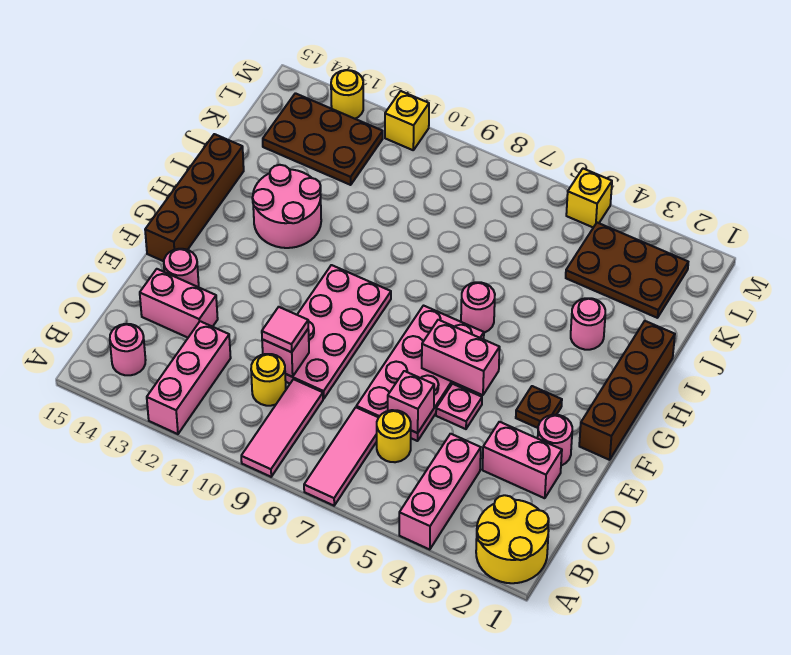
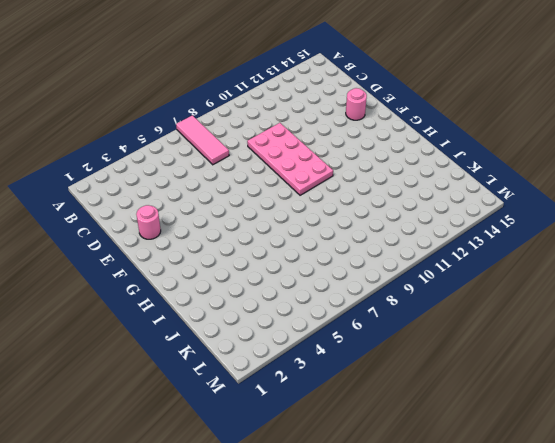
none -> yellow 2x2 round brick [476,495,549,583]
none -> pink 1x3 brick [399,434,481,550]
none -> pink 1x3 tile [241,379,323,477]
none -> pink 1x3 brick [147,321,231,434]

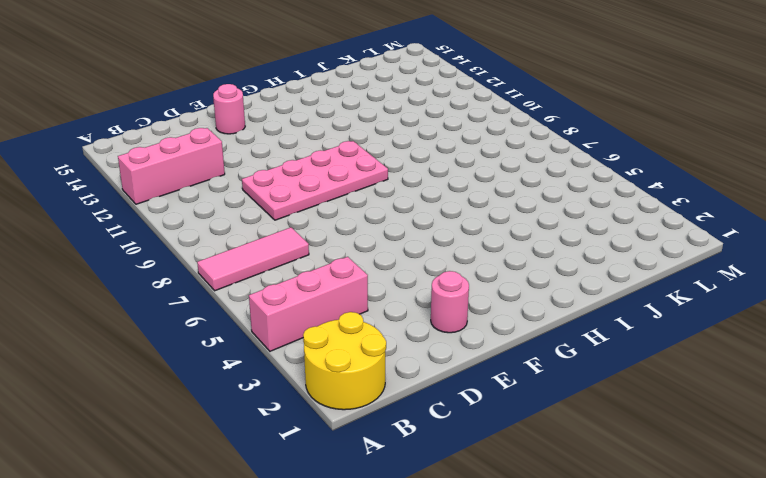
none -> pink 1x3 tile [241,379,323,477]
none -> pink 1x1 round brick [110,324,146,375]
none -> yellow 1x1 round brick [377,410,411,462]
none -> yellow 1x1 round brick [251,354,286,406]

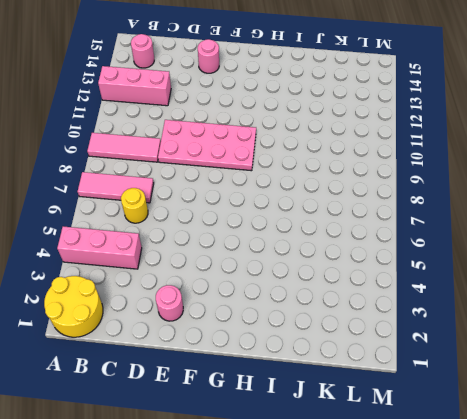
none -> yellow 1x1 round brick [251,354,286,406]
none -> pink 1x2 brick [482,422,562,498]
none -> pink 2x4 plate [356,306,484,441]
none -> pink 1x2 brick [140,269,218,338]

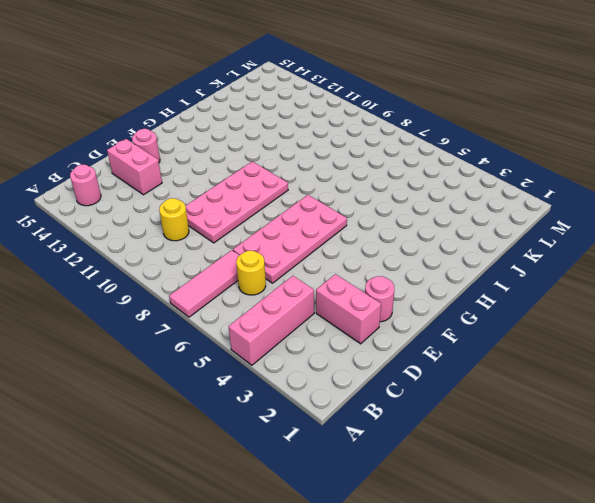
none -> yellow 2x2 round brick [476,495,549,583]
none -> pink 1x3 tile [241,379,323,477]
none -> pink 1x3 brick [147,321,231,434]
none -> pink 1x1 plate [436,384,482,429]

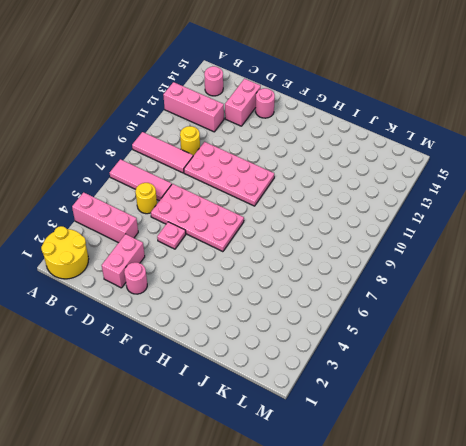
none -> brown 1x4 brick [579,321,675,460]
none -> brown 1x1 plate [516,386,562,428]
none -> brown 1x4 brick [145,134,244,261]
none -> pink 1x1 round brick [461,282,495,333]

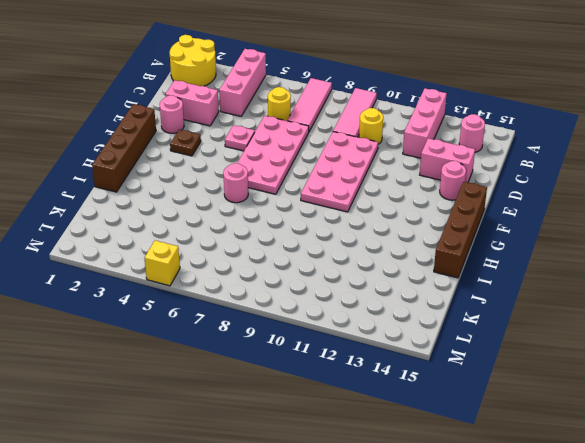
none -> pink 2x2 round brick [252,165,321,248]
none -> pink 1x1 round brick [571,298,605,350]
none -> brown 2x3 plate [566,223,688,318]
none -> brown 2x3 plate [263,93,383,185]

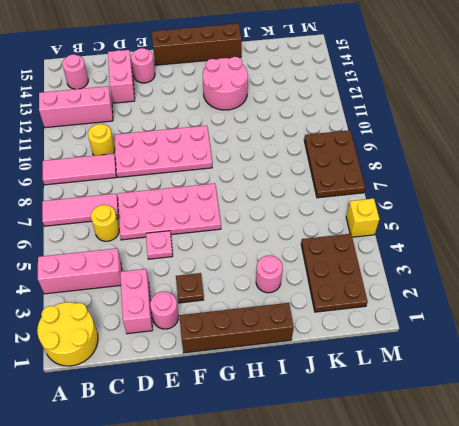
brown 2x3 plate [304,130,365,198] -> brown 2x3 plate moved to [263,93,383,185]
none -> pink 1x1 round brick [461,282,495,333]
none -> yellow 1x1 brick [385,91,429,150]
none -> yellow 1x1 round brick [331,70,363,119]
none -> pink 1x1 brick [388,371,434,433]

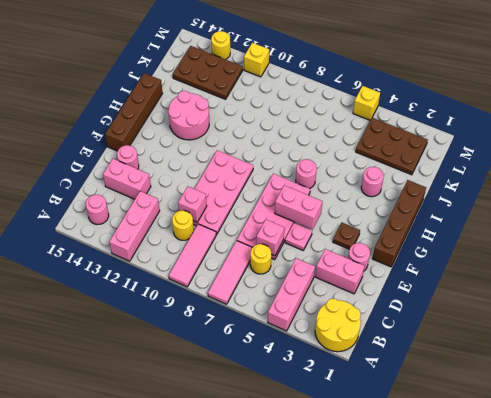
none -> pink 1x1 tile [262,307,308,352]

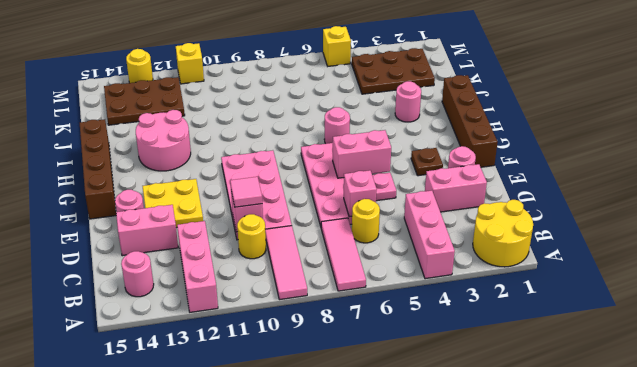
yellow 2x2 plate [143,179,203,228] -> none

